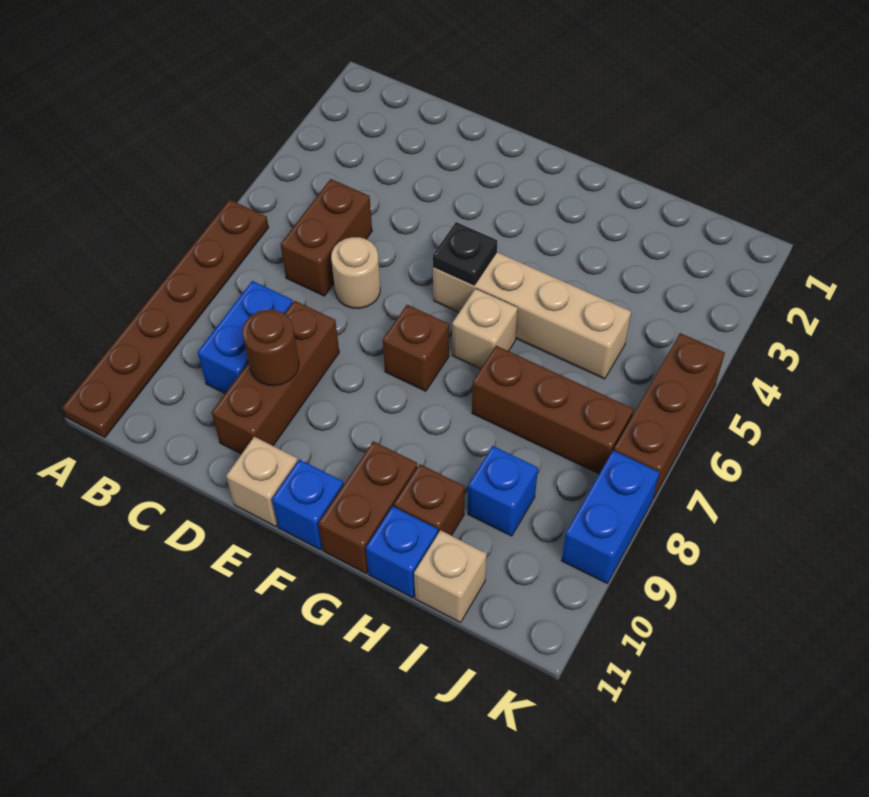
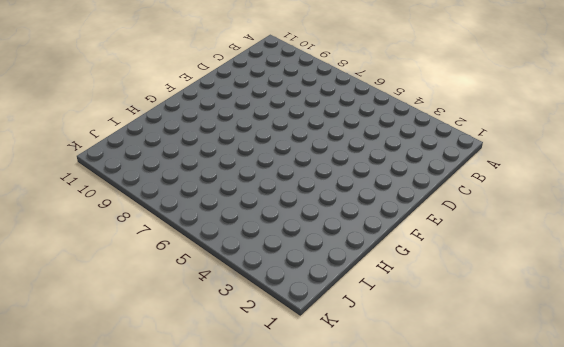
none -> brown 1x6 plate [62,200,269,438]
none -> brown 1x2 brick [280,179,372,296]
none -> blue 1x2 brick [198,281,293,393]

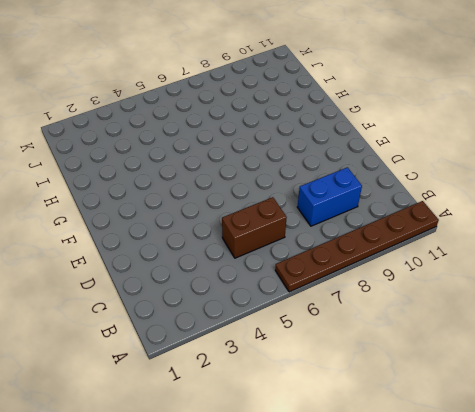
none -> tan 1x1 round brick [331,237,380,309]
none -> brown 1x3 brick [211,301,339,454]
none -> tan 1x1 brick [226,437,298,526]

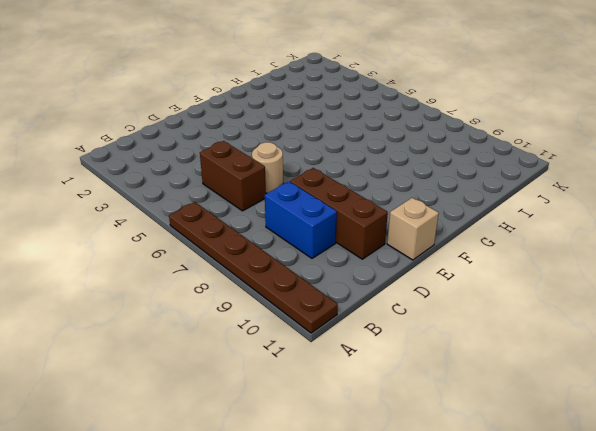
none -> tan 1x4 brick [433,252,631,379]
none -> brown 1x1 brick [383,305,449,391]
none -> blue 1x1 brick [272,459,344,550]

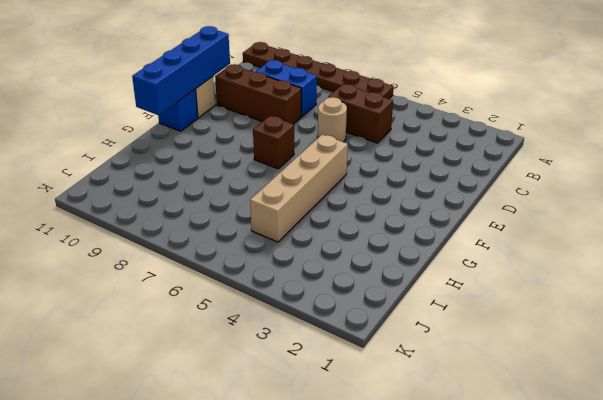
blue 1x4 brick [132,26,230,115] -> none
none -> tan 1x1 brick [452,289,518,369]
none -> brown 1x2 brick [318,441,417,574]
none -> brown 1x3 brick [472,346,634,474]

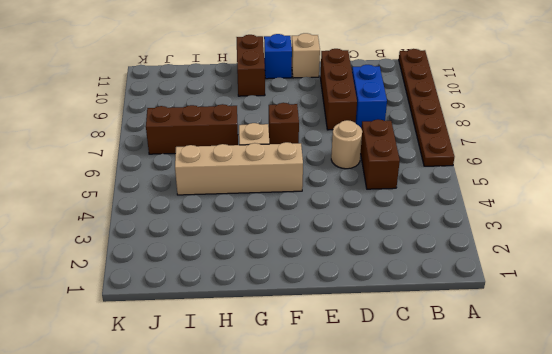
none -> brown 1x1 brick [394,464,465,536]
none -> blue 1x1 brick [366,506,438,598]
none -> blue 1x1 brick [468,446,538,536]

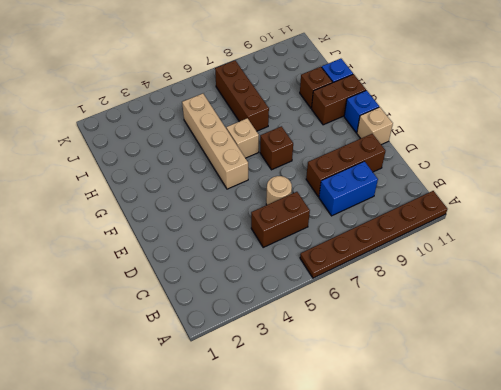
none -> blue 1x1 brick [468,446,538,536]
none -> tan 1x1 brick [414,530,487,623]
none -> brown 1x3 brick [614,333,725,499]

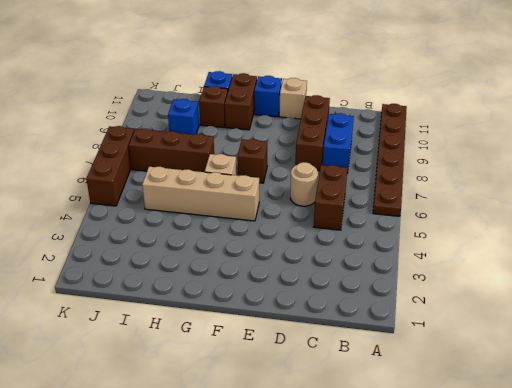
none -> tan 1x1 brick [414,530,487,623]
none -> blue 1x2 brick [561,450,659,583]
none -> brown 1x1 round brick [242,310,299,386]

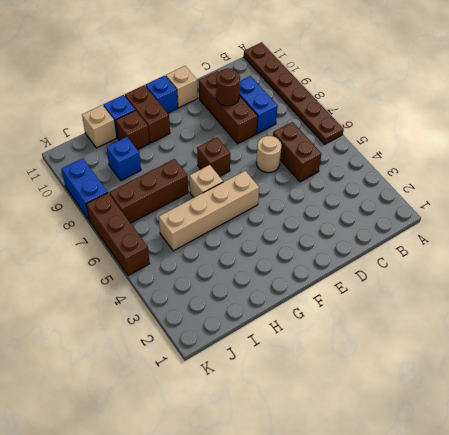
none -> black 1x1 plate [433,222,497,285]

